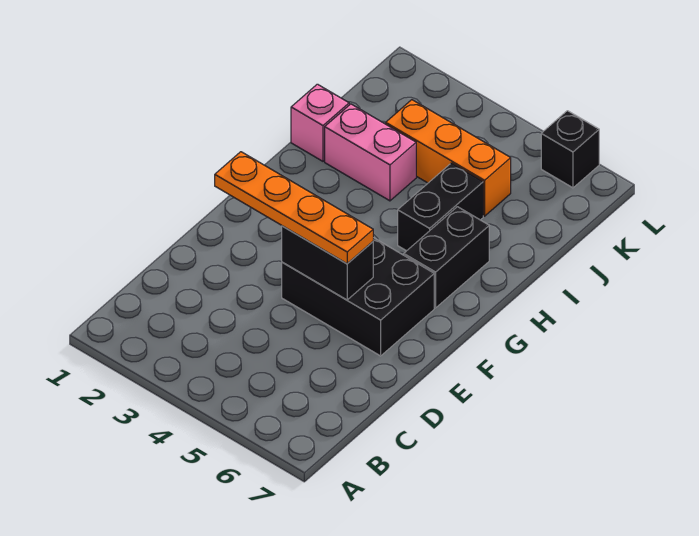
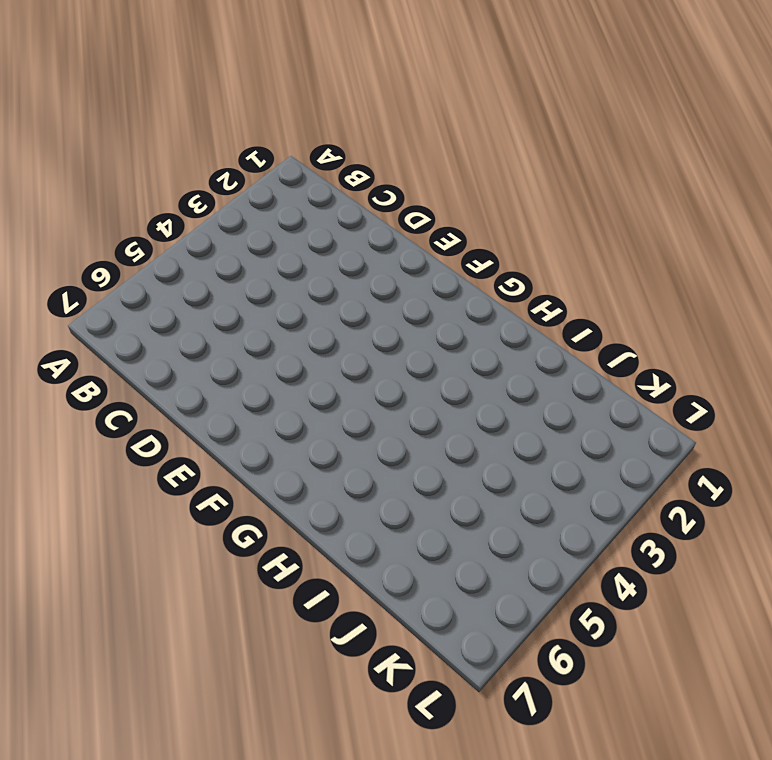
none -> black 2x3 brick [282,238,434,356]
none -> black 1x2 brick [404,207,489,308]

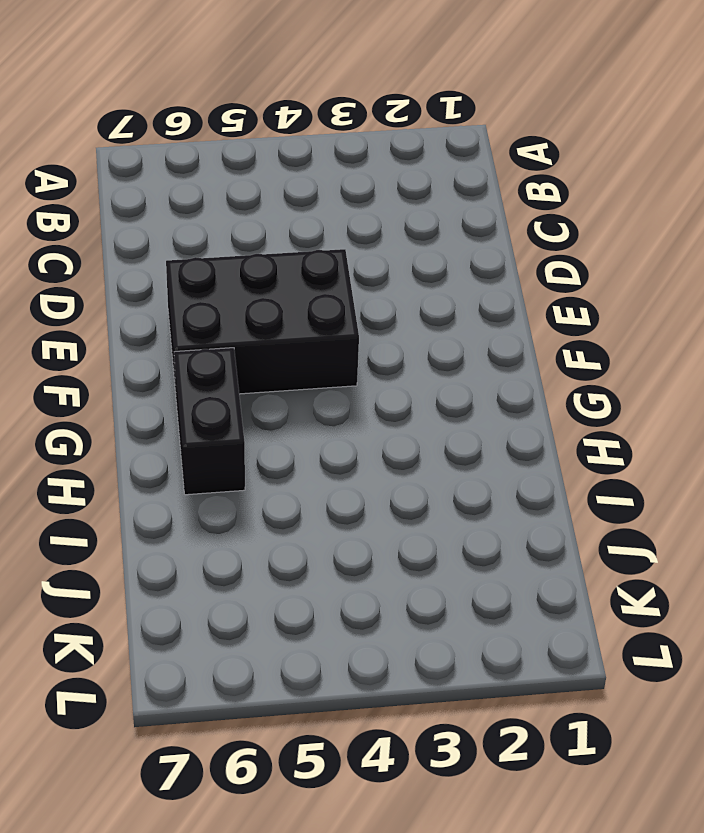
none -> black 1x2 brick [398,163,483,251]
none -> pink 1x1 brick [291,84,349,161]

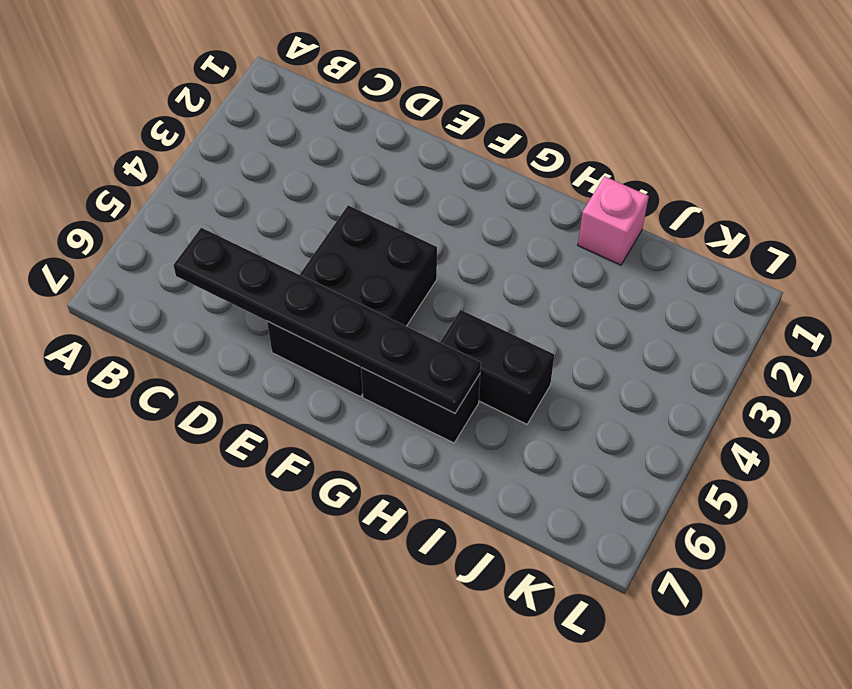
black 1x6 plate [173,228,481,413] -> none
none -> pink 1x2 brick [325,104,416,201]
none -> orange 1x3 brick [386,100,511,216]

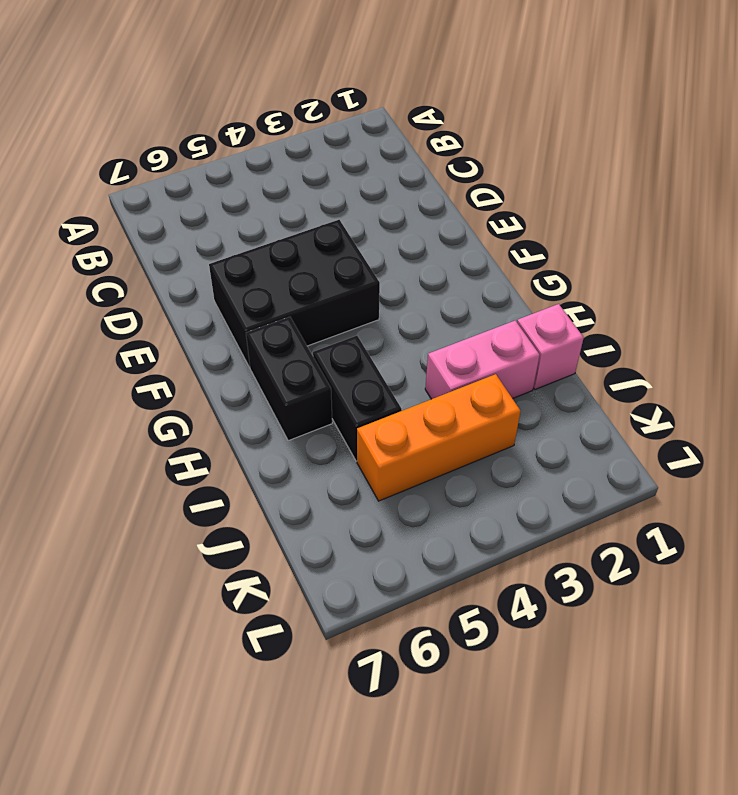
none -> black 1x1 brick [541,111,599,188]
none -> black 1x2 brick [282,226,373,300]

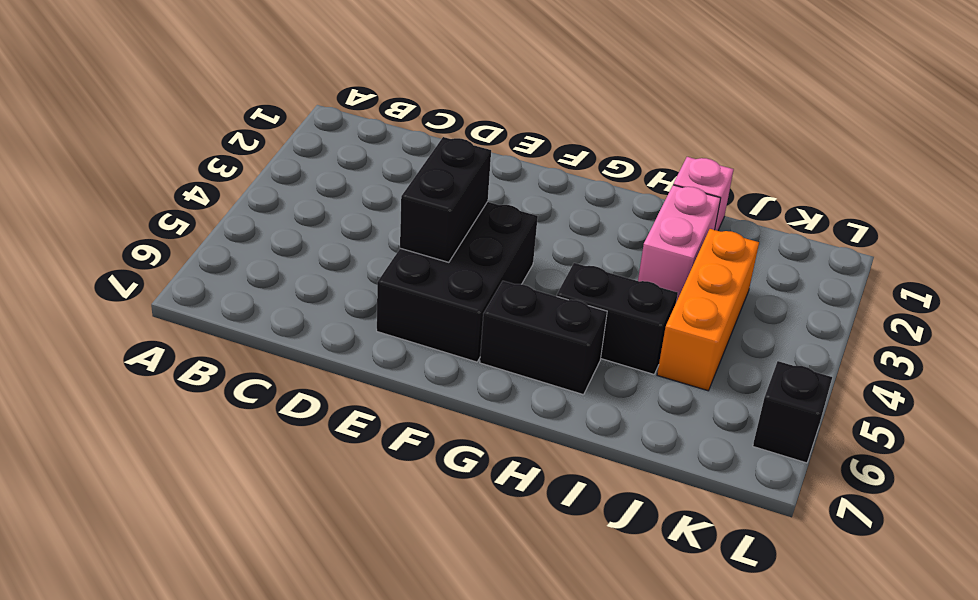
none -> orange 1x4 plate [215,152,373,264]

